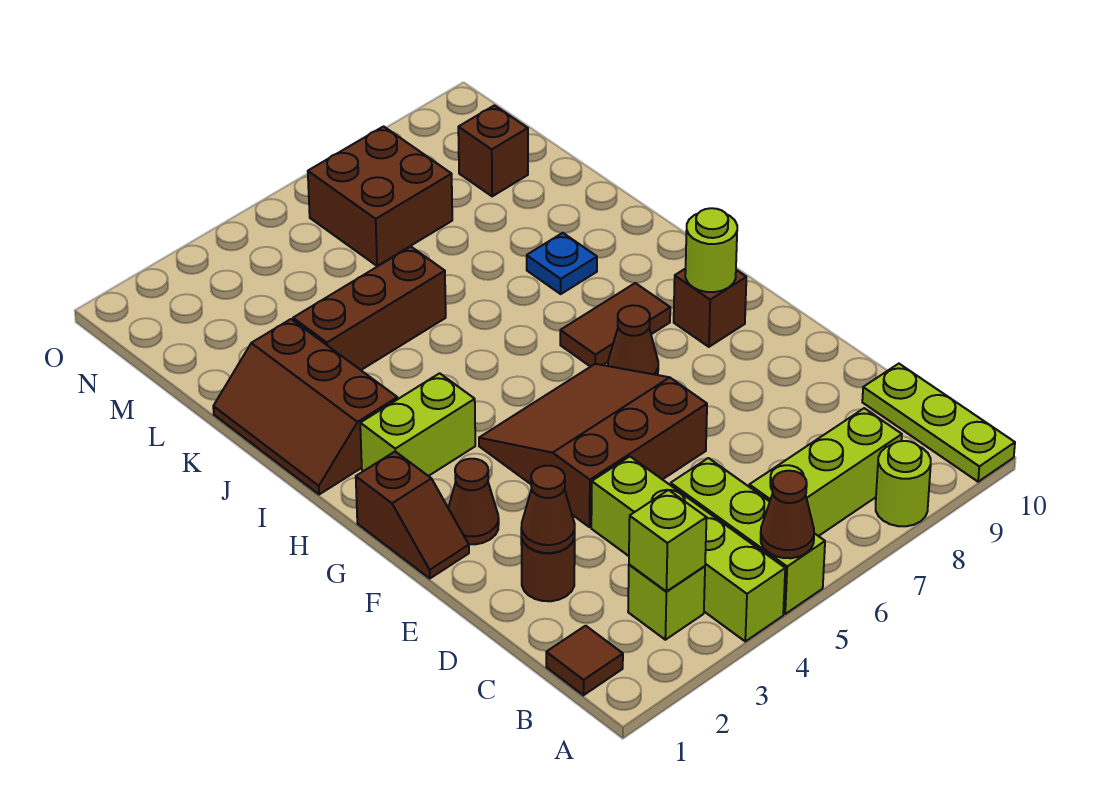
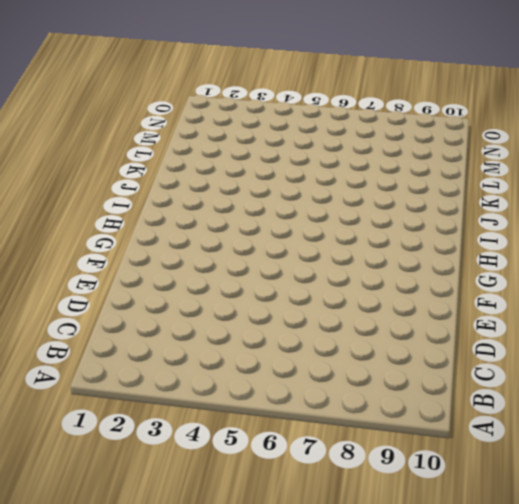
none -> lime 1x4 brick [591,457,785,641]
none -> lime 1x3 brick [670,458,825,614]
none -> lime 1x1 round brick [876,441,931,526]

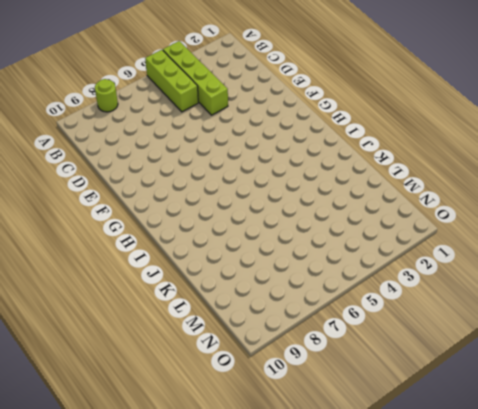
none -> lime 1x3 plate [862,364,1015,482]
none -> brown 1x1 tile [546,626,623,695]
none -> lime 1x1 brick [628,565,705,640]

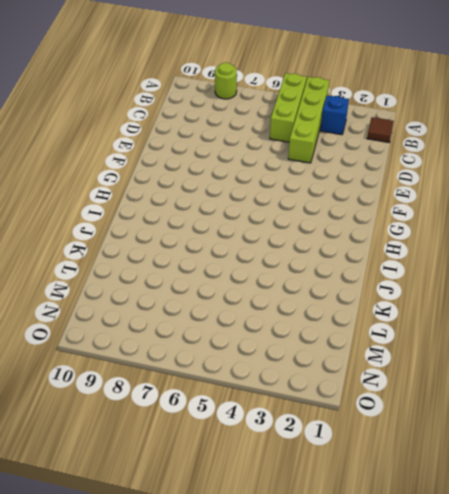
blue 1x1 brick [321,95,349,135] -> lime 1x1 brick [628,565,705,640]
none -> lime 1x3 plate [862,364,1015,482]
none -> lime 1x3 brick [749,408,902,536]
none -> brown 1x1 round brick [521,537,575,601]

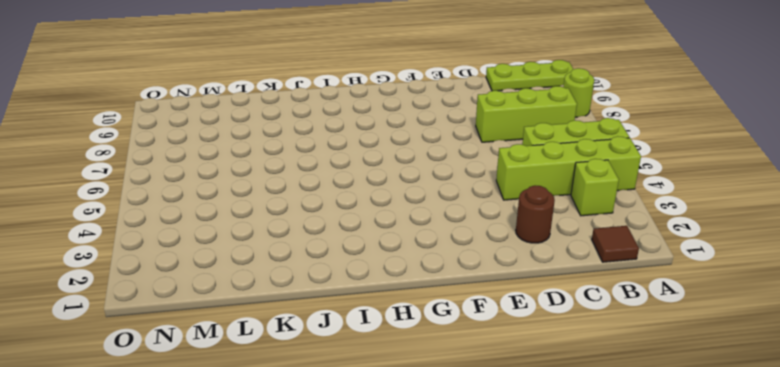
lime 1x3 brick [476,86,577,142] -> lime 1x3 brick turned to [749,408,902,536]
none -> brown 3x3 slope [479,364,707,527]
none -> brown 1x2 slope [356,452,469,579]
none -> brown 1x1 cone [448,459,499,544]

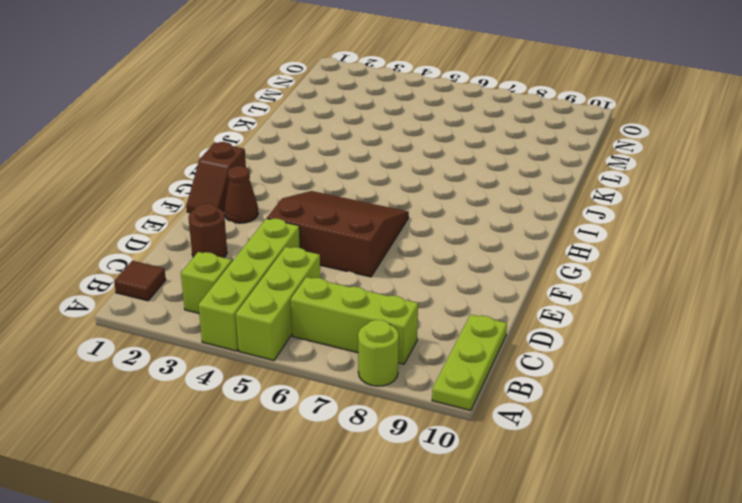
none -> brown 1x1 cone [608,305,658,375]
none -> brown 1x1 brick [674,268,746,347]
none -> lime 1x2 brick [360,373,475,476]

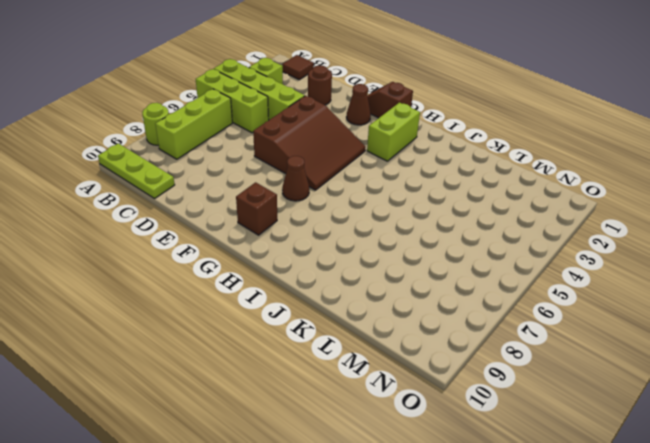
none -> brown 1x2 tile [560,283,670,367]
none -> brown 2x3 slope [213,319,397,495]
none -> blue 1x1 plate [527,233,597,294]

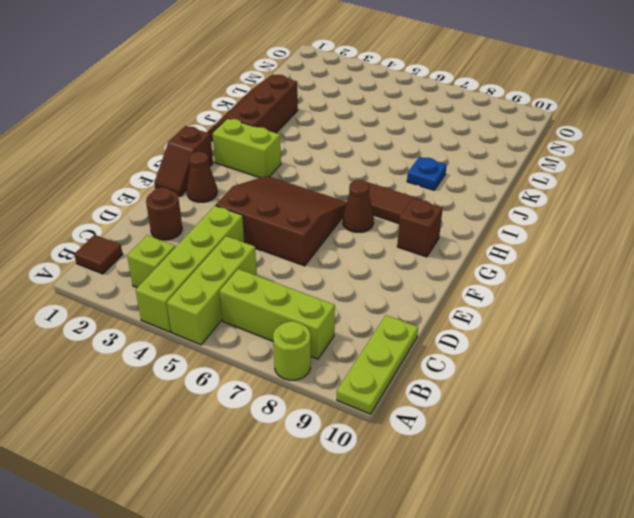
none -> brown 1x3 brick [293,247,446,370]
none -> brown 2x2 brick [308,126,452,266]
none -> brown 1x1 brick [458,105,528,196]

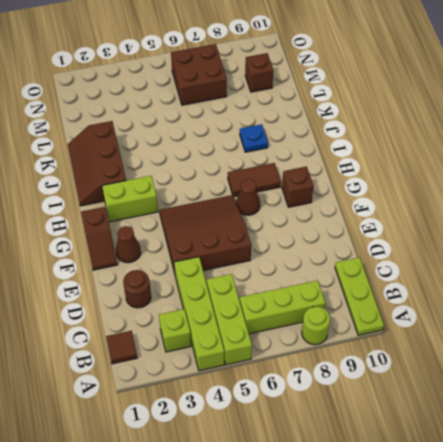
none -> brown 1x3 brick [293,247,446,370]
none -> brown 1x1 cone [761,471,814,558]
none -> lime 1x1 brick [629,490,707,591]

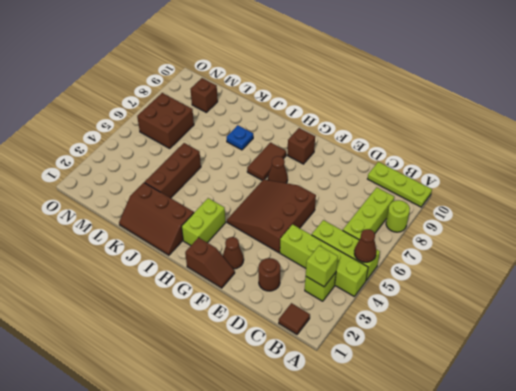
none -> brown 1x1 cone [521,466,575,553]
none -> lime 1x1 round brick [685,208,737,292]

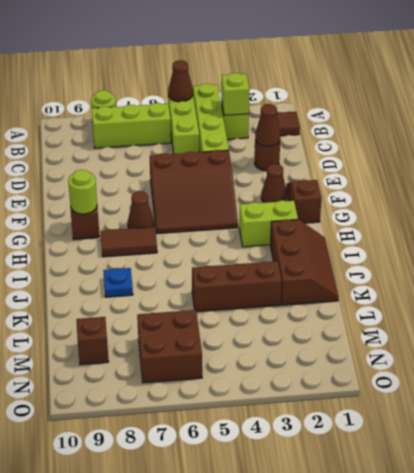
none -> lime 1x3 plate [862,364,1015,482]

